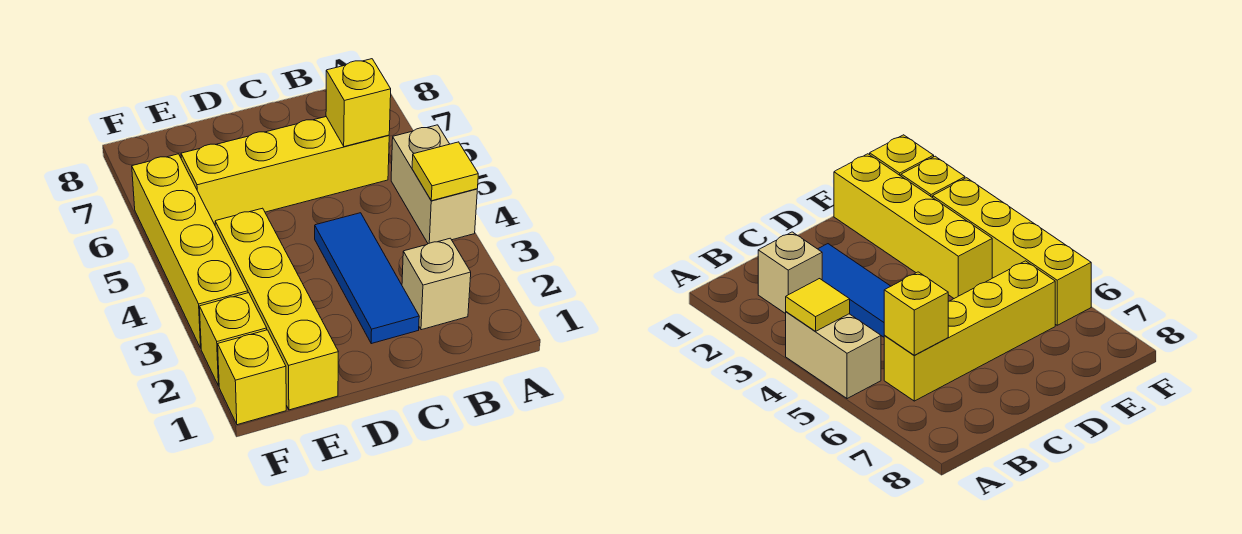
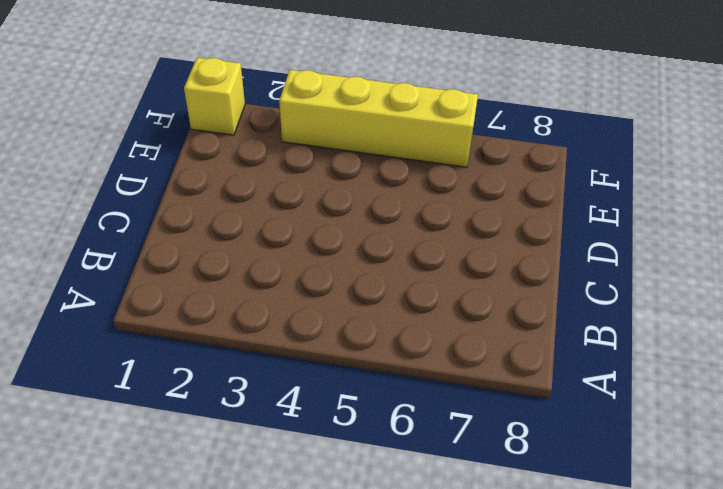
none -> tan 1x2 brick [391,125,477,244]
none -> tan 1x1 brick [402,238,471,330]

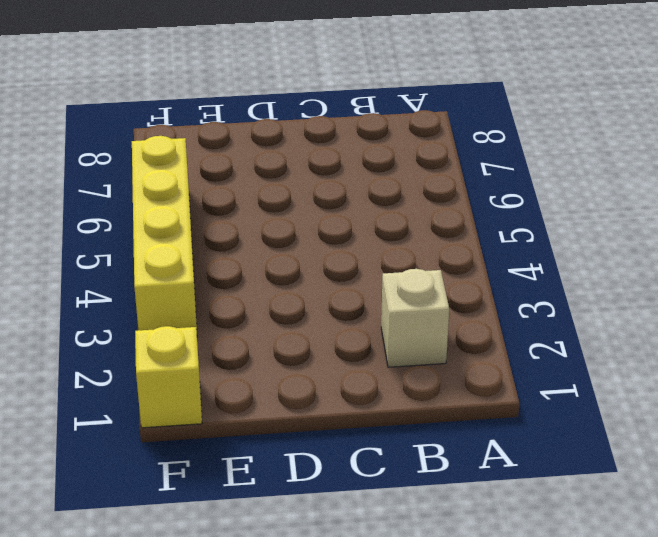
none -> tan 1x2 brick [391,125,477,244]
none -> yellow 1x4 brick [181,117,389,225]

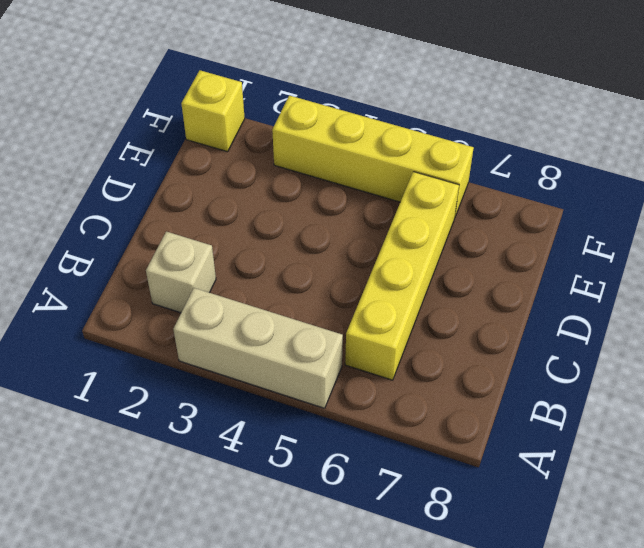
tan 1x3 brick [173,288,343,408] -> tan 1x2 brick [391,125,477,244]
none -> blue 1x3 tile [315,213,419,344]
none -> yellow 1x4 brick [215,208,338,410]

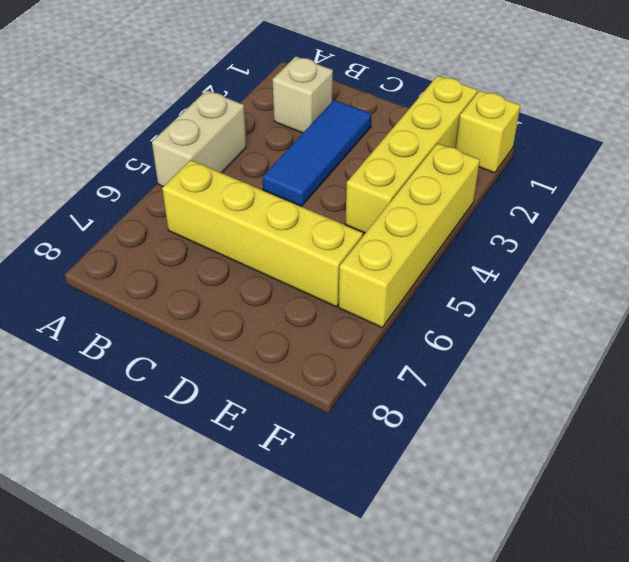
none -> yellow 1x1 brick [200,293,267,386]
none -> yellow 1x1 tile [412,142,478,201]

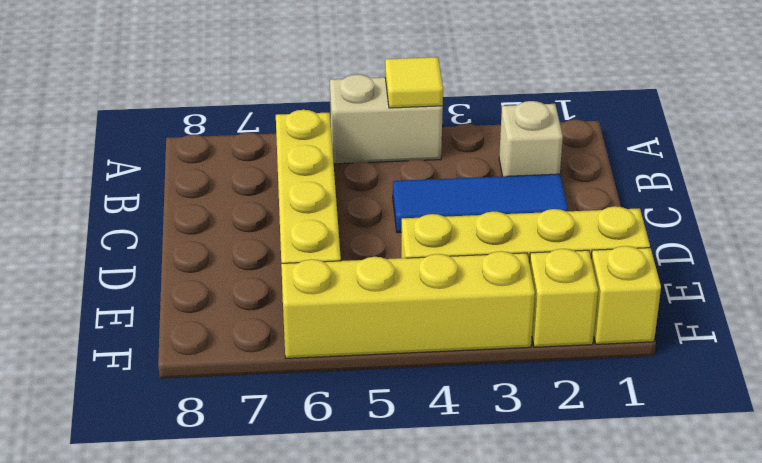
none -> yellow 1x1 brick [326,59,391,147]

